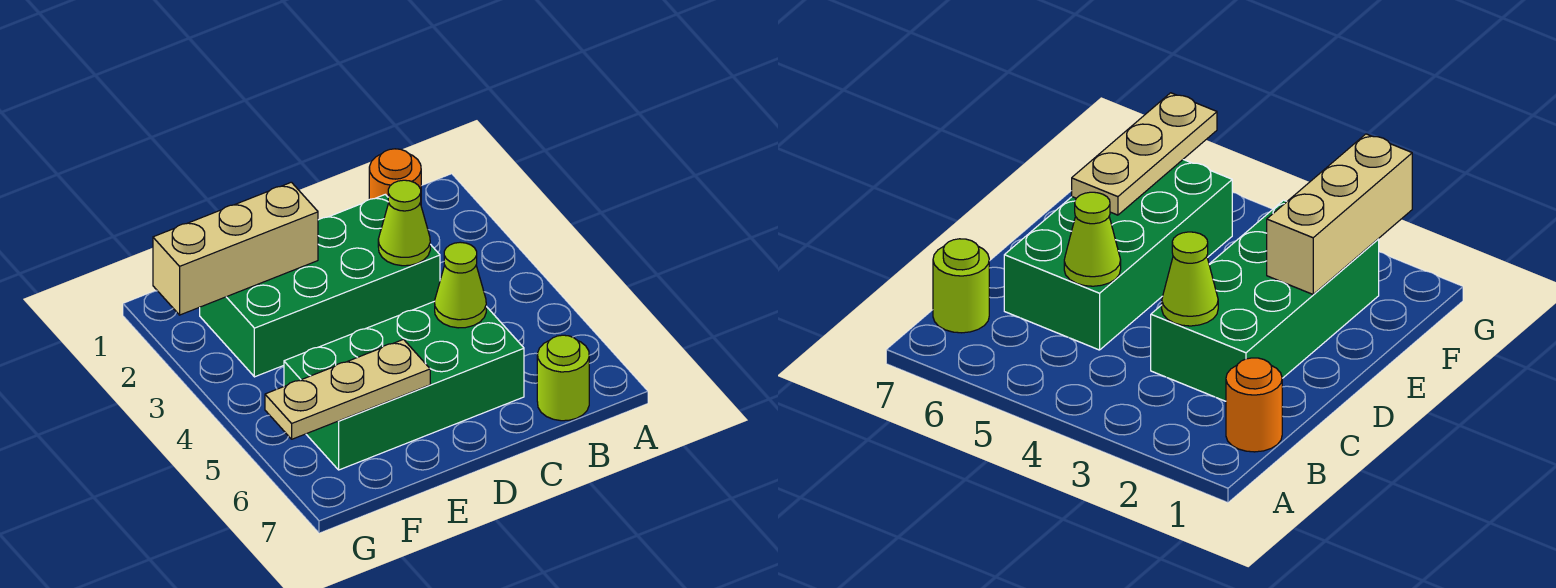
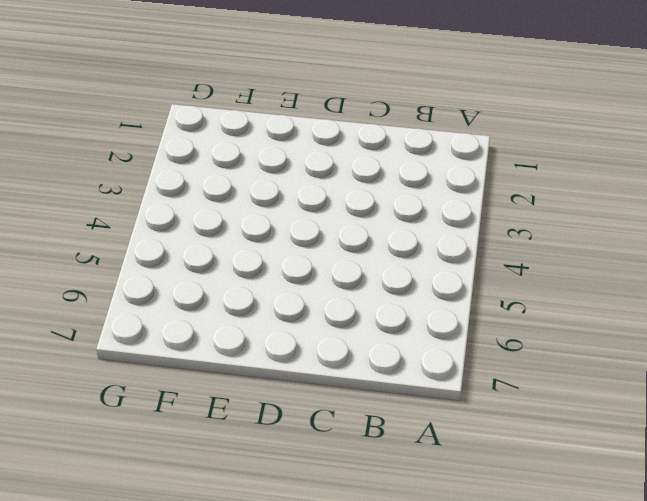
none -> orange 1x1 round brick [369,149,421,204]
none -> lime 1x1 round brick [537,335,589,421]

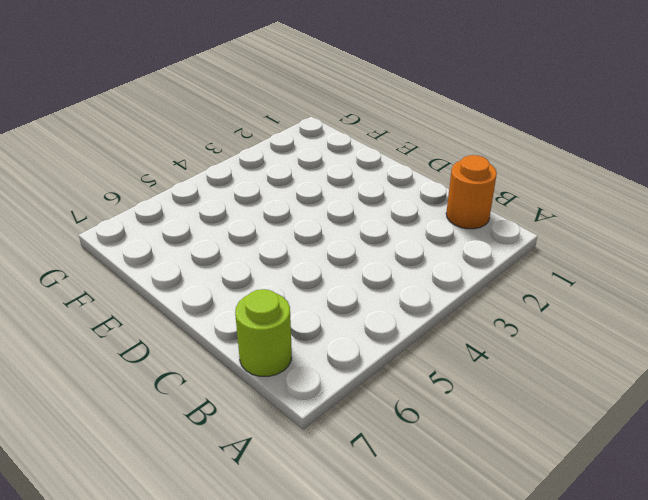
none -> green 2x4 brick [200,194,440,377]
none -> green 2x4 brick [284,301,524,470]

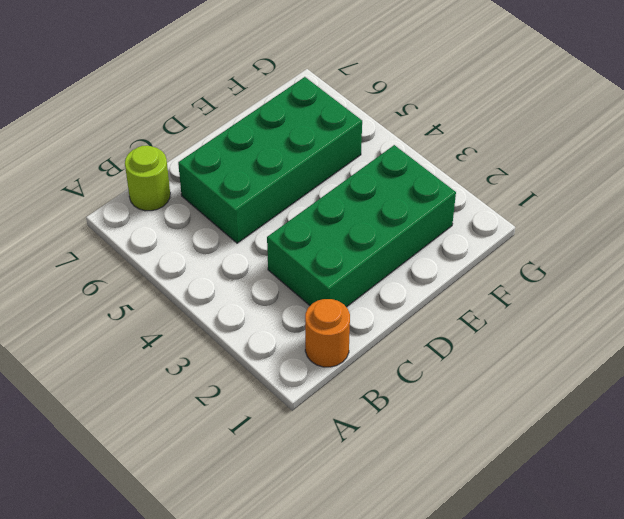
none -> lime 1x1 cone [378,180,430,266]
none -> lime 1x1 cone [435,242,486,328]

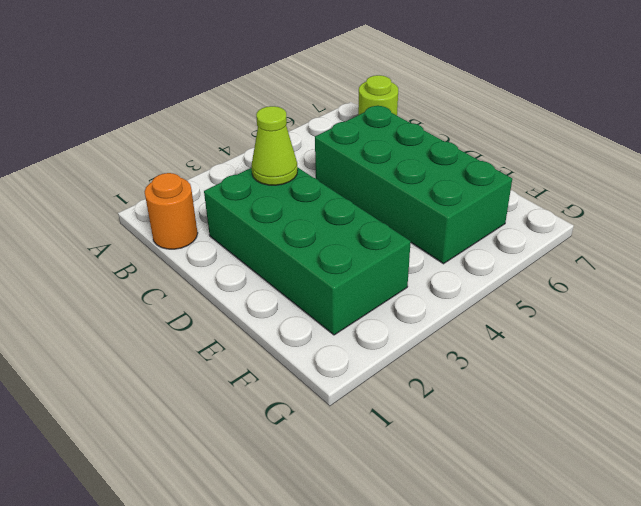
none -> lime 1x1 cone [435,242,486,328]
none -> tan 1x3 brick [153,182,318,315]

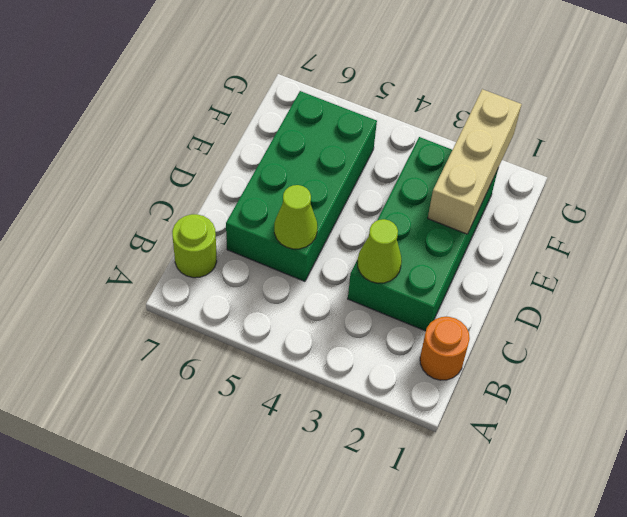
none -> tan 1x3 plate [265,339,430,439]

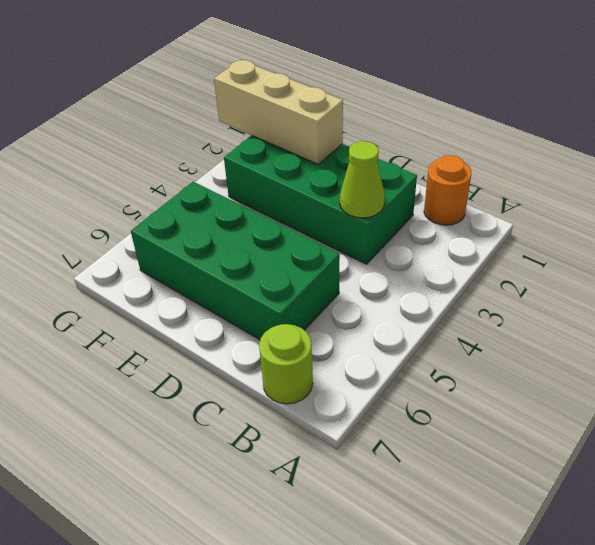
none -> lime 1x1 cone [435,242,486,328]
none -> tan 1x3 plate [265,339,430,439]

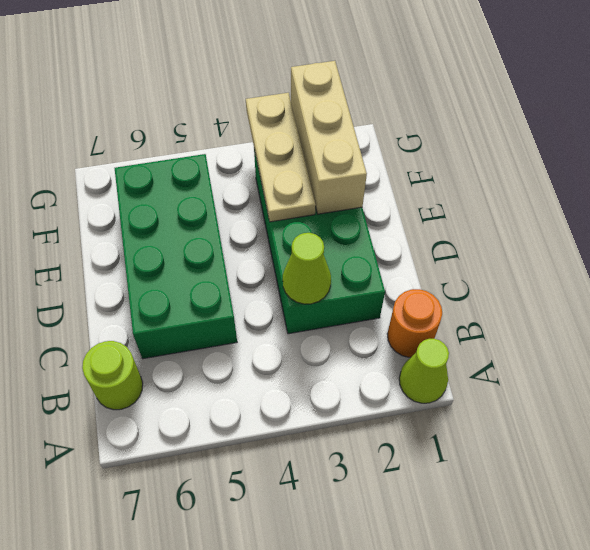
lime 1x1 cone [399,339,449,403] -> lime 1x1 cone moved to [435,242,486,328]
tan 1x3 plate [246,93,316,222] -> tan 1x3 plate moved to [265,339,430,439]

